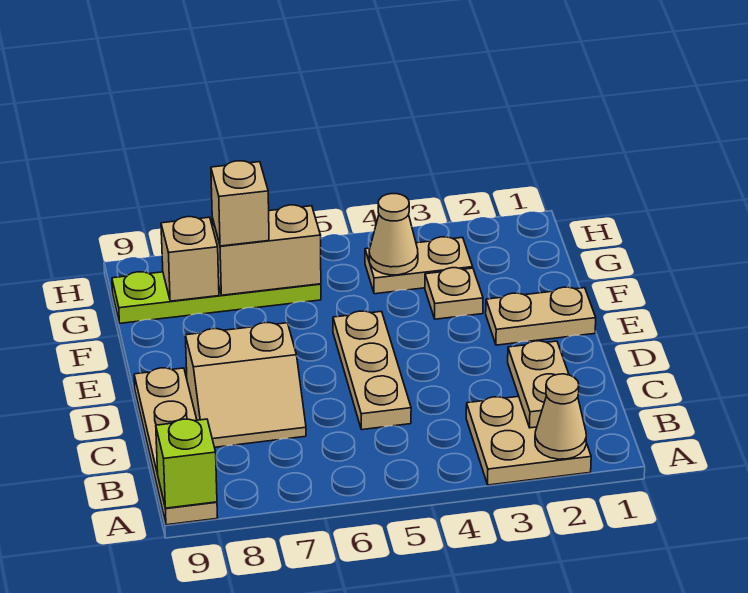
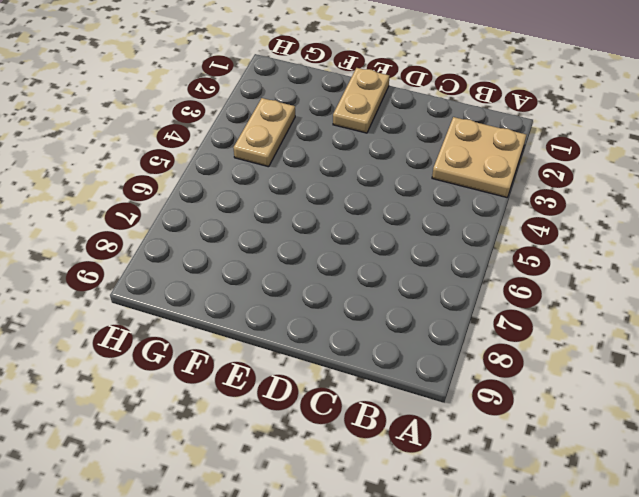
none -> tan 1x4 plate [134,368,218,525]
none -> tan 1x3 plate [333,311,411,430]
none -> tan 2x2 slope [185,323,306,447]

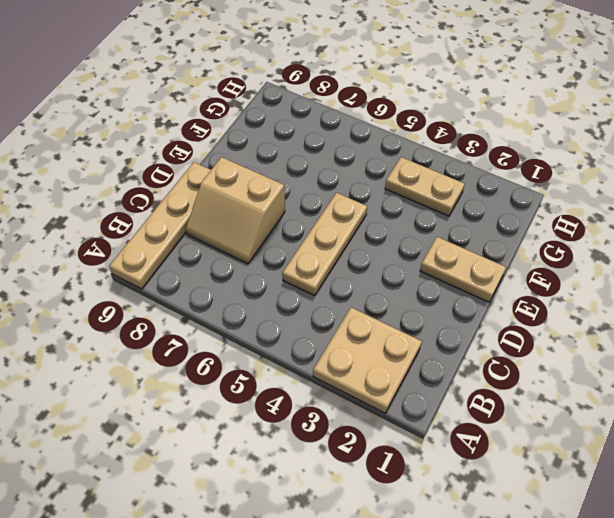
none -> tan 1x1 plate [425,268,483,319]
none -> lime 1x4 plate [112,272,321,323]
none -> tan 1x1 cone [535,374,586,459]

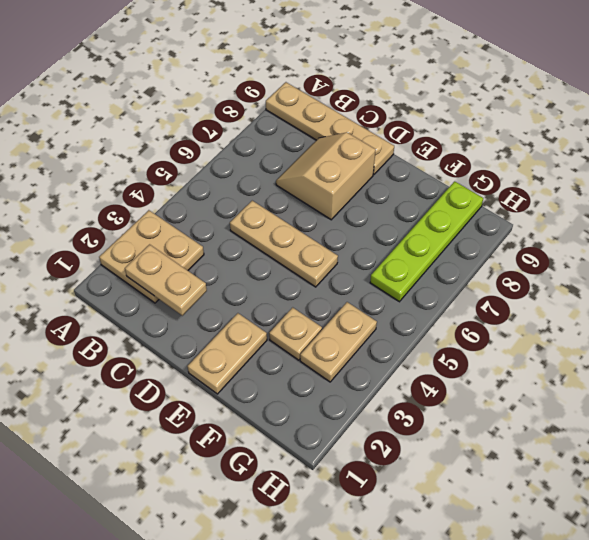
none -> tan 1x1 cone [535,374,586,459]
none -> lime 1x1 brick [156,419,217,508]
none -> tan 1x1 cone [369,194,418,275]

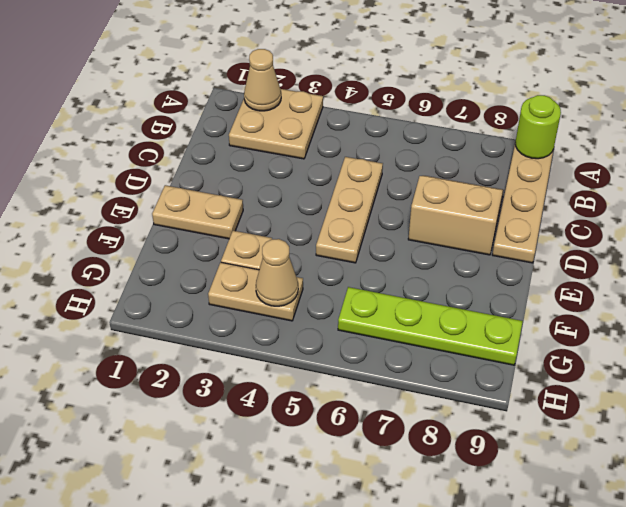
lime 1x1 round brick [515,95,561,159] -> lime 1x1 brick [156,419,217,508]
none -> tan 1x2 plate [508,341,569,428]
none -> tan 1x2 brick [212,205,321,295]
none -> tan 1x1 brick [161,217,219,301]

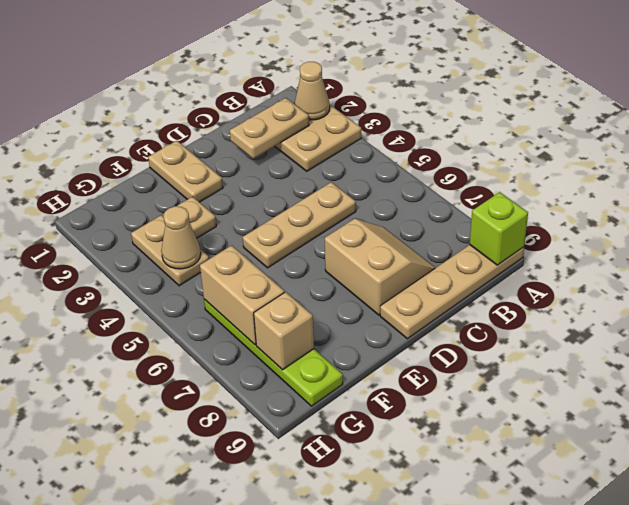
none -> tan 1x1 brick [211,161,269,246]

